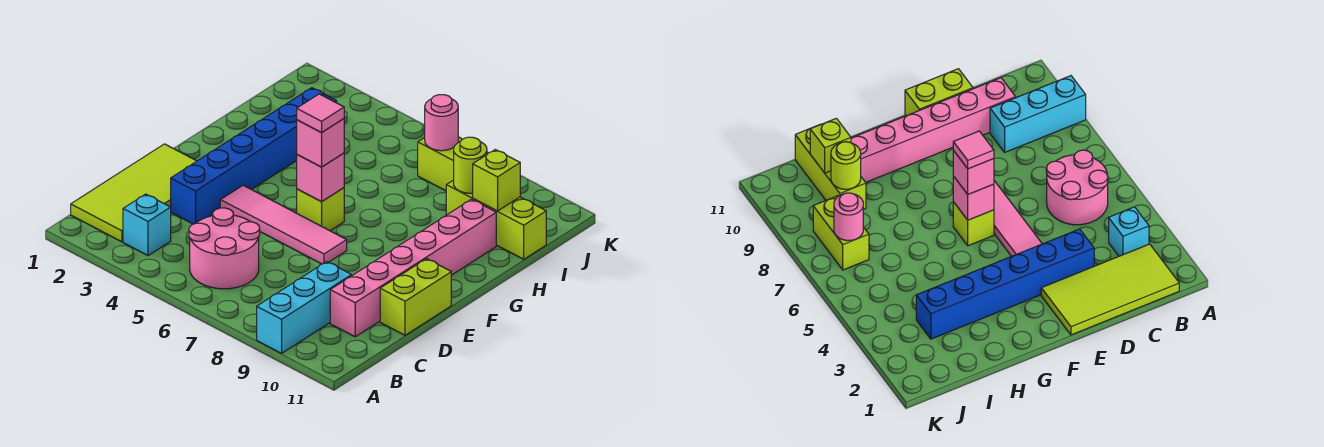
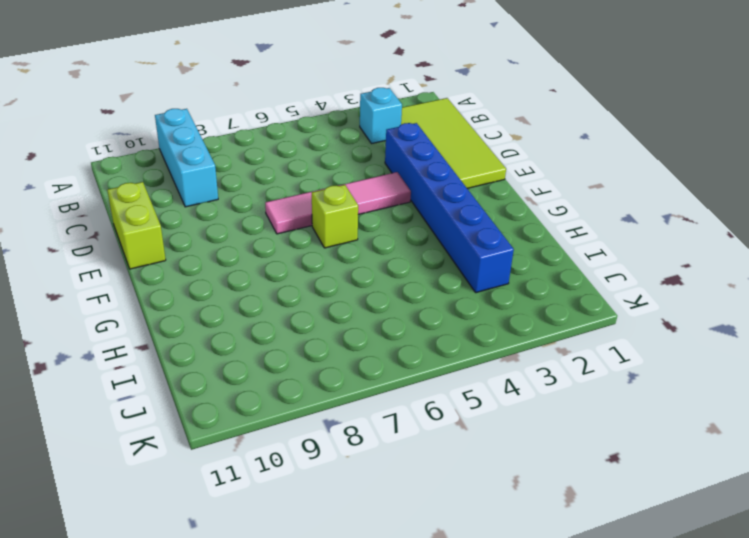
none -> pink 2x2 round brick [189,208,260,289]
none -> pink 1x6 brick [330,199,496,337]
none -> lime 1x3 brick [446,180,546,259]

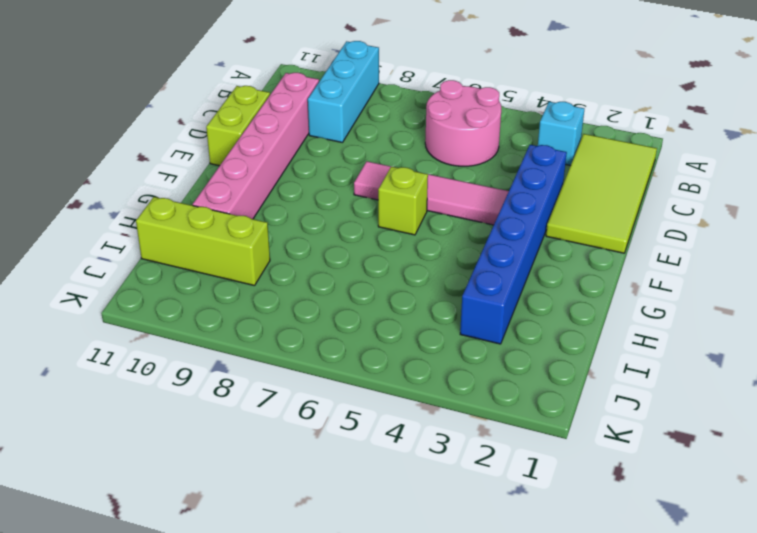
none -> lime 1x2 brick [418,137,488,191]
none -> pink 1x1 brick [297,153,344,202]
none -> lime 1x1 round brick [454,137,487,193]

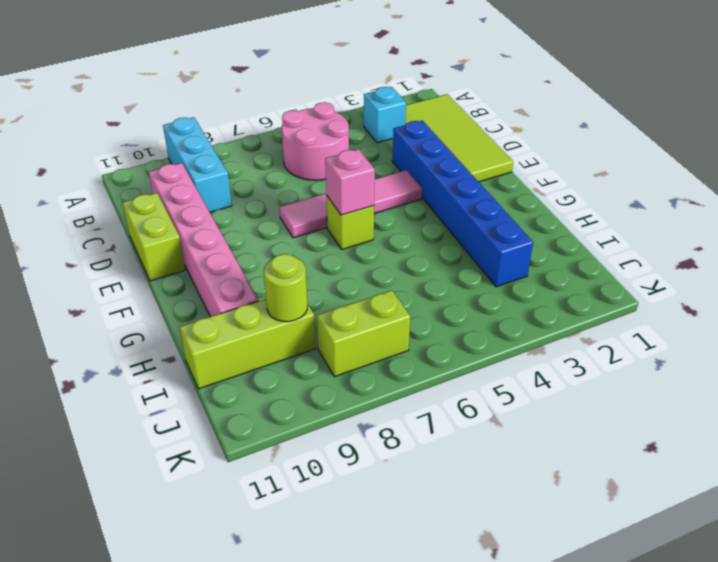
none -> lime 1x1 brick [473,150,520,211]
none -> pink 1x1 round brick [425,95,458,151]
none -> pink 1x1 brick [297,119,344,167]

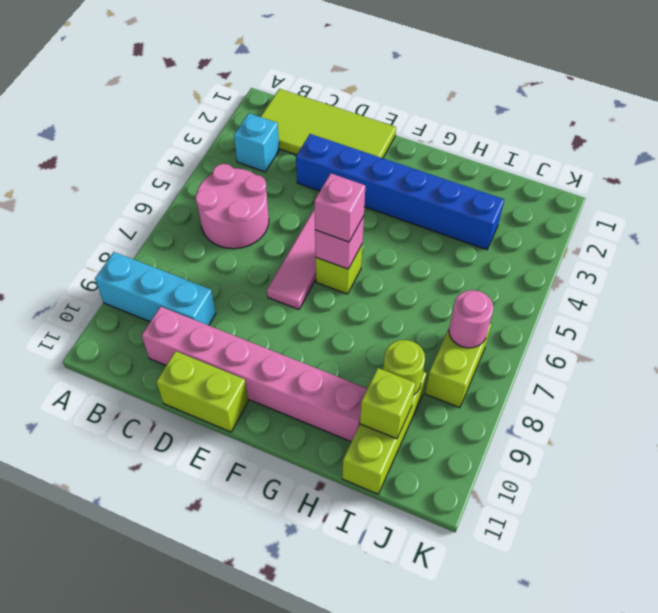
none -> pink 1x1 tile [297,94,344,133]

